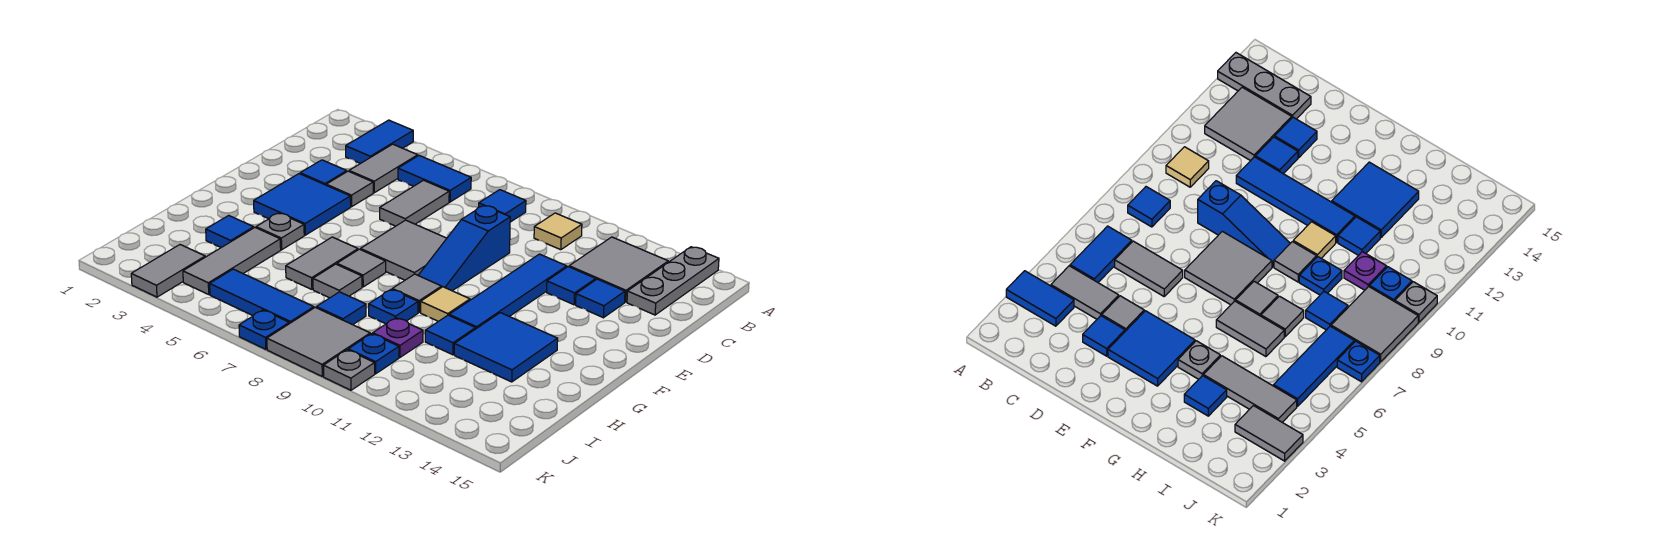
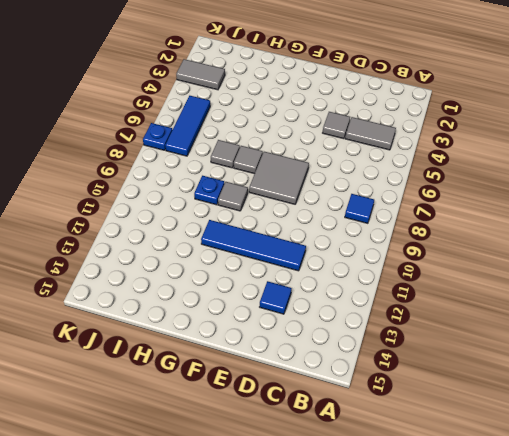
none -> blue 1x2 tile [346,120,413,164]
none -> grey 1x3 plate [627,247,719,315]
none -> blue 1x2 tile [398,156,471,202]
none -> tan 1x1 tile [534,213,582,250]

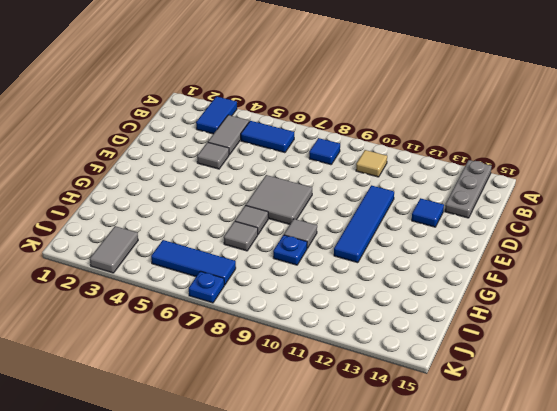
none -> grey 2x2 tile [569,237,668,302]
none -> grey 1x2 tile [380,180,449,226]
none -> blue 1x1 tile [300,160,347,185]
none -> blue 1x3 slope [418,205,510,291]

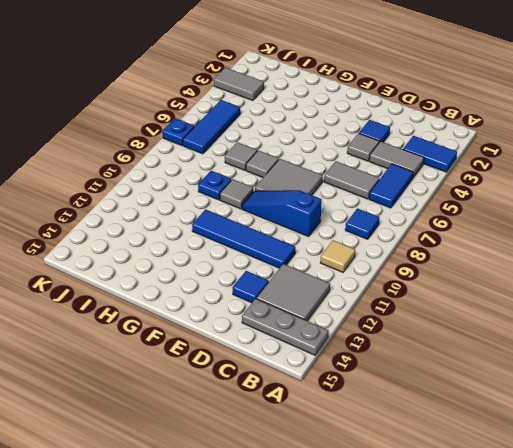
none -> blue 1x1 tile [547,267,596,305]
none -> blue 2x2 tile [254,174,351,235]
none -> grey 1x1 plate [256,213,304,250]
none -> grey 1x2 tile [286,237,358,289]

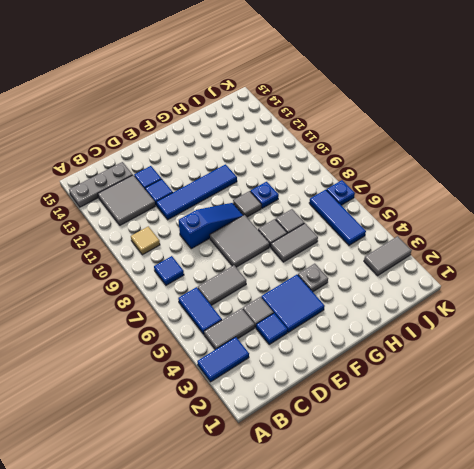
none -> tan 1x1 tile [421,287,470,321]
none -> blue 2x2 tile [454,313,558,382]
none -> blue 1x1 tile [206,215,254,248]
none -> grey 1x3 tile [183,228,281,294]

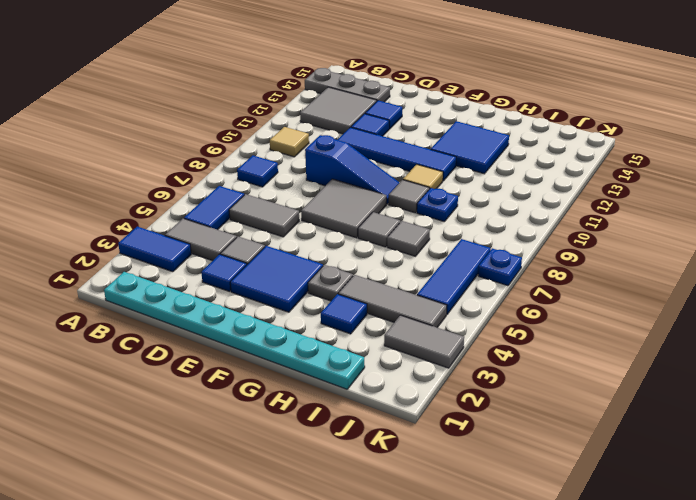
cyan 1x8 plate [104,272,365,389] -> none
none -> grey 1x2 tile [286,237,358,289]
none -> blue 1x1 tile [425,315,476,355]
none -> blue 1x1 tile [316,292,366,325]
none -> purple 1x1 plate [373,318,423,357]

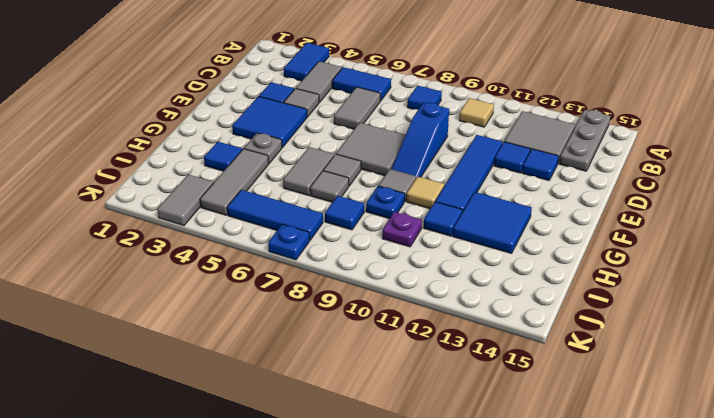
none -> grey 2x2 tile [267,307,370,376]
none -> blue 1x1 plate [348,334,399,374]
none -> grey 1x1 plate [323,350,375,390]

